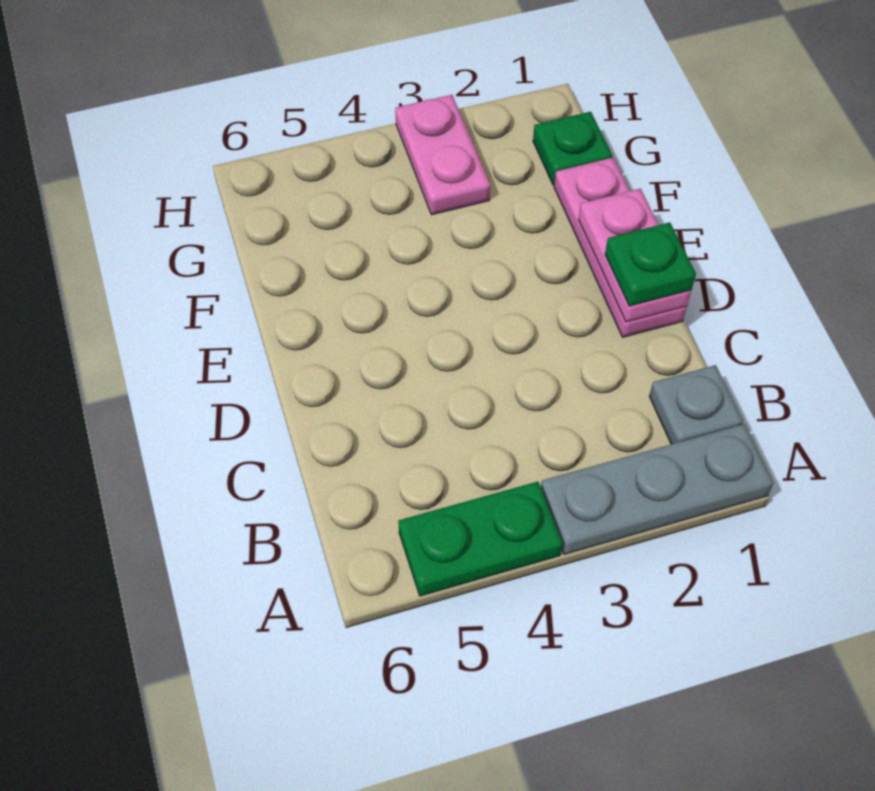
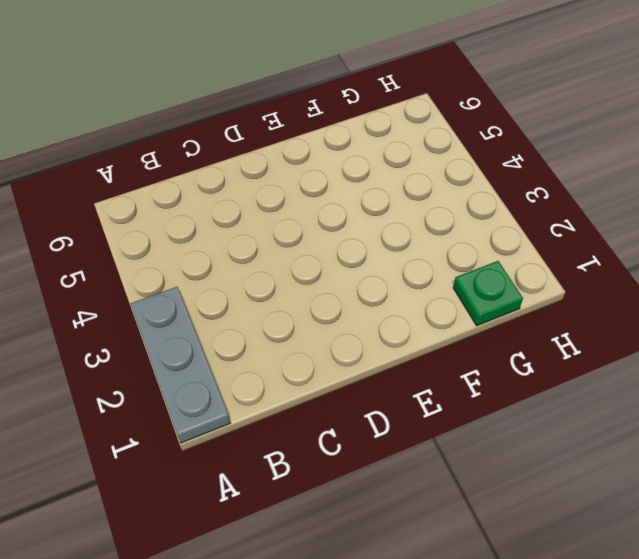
none -> green 1x2 plate [398,482,563,596]
none -> grey 1x1 plate [649,365,743,444]

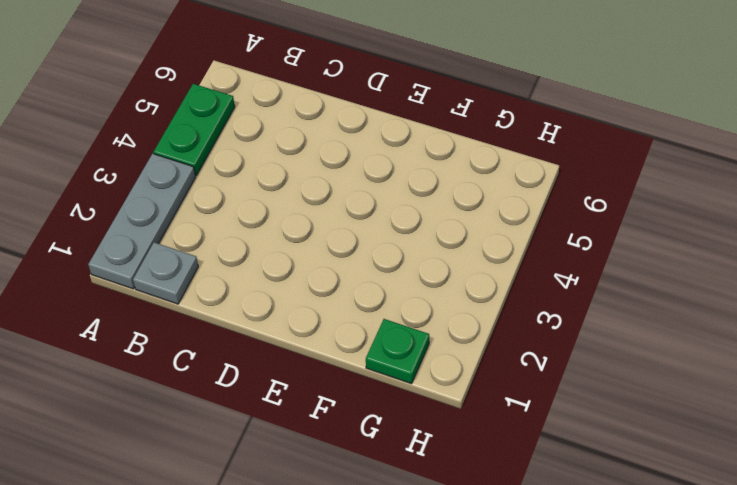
none -> pink 1x3 plate [554,158,687,337]
none -> pink 1x2 plate [395,95,490,215]

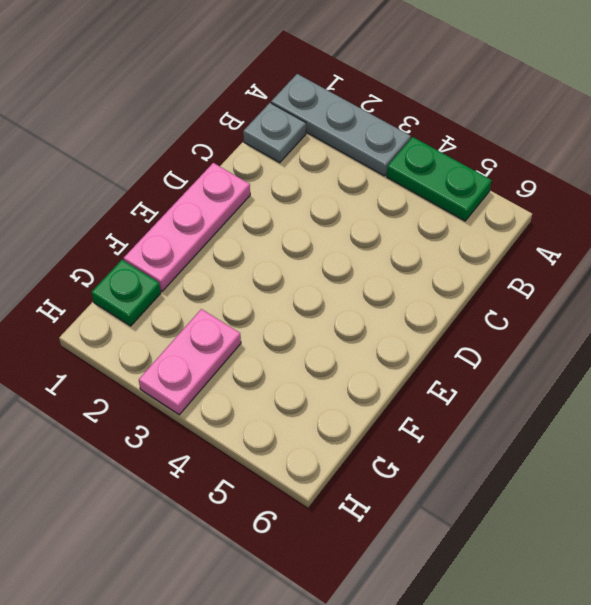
none -> pink 1x2 plate [578,189,691,322]
none -> green 1x1 plate [605,222,696,306]

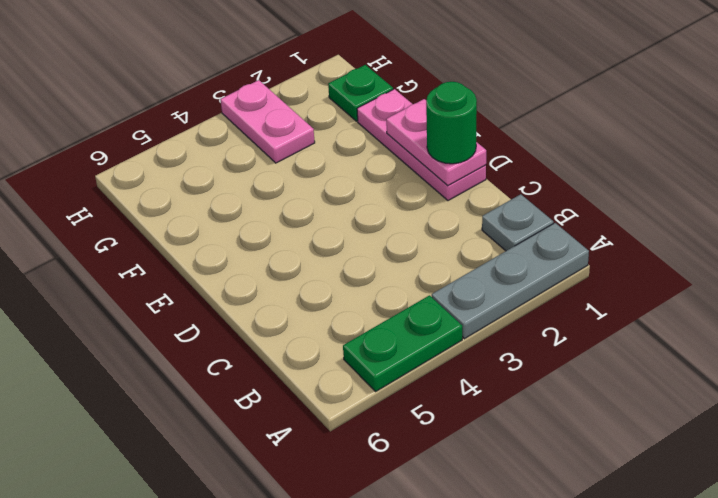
green 1x1 round brick [426,82,477,164] -> green 1x1 plate [605,222,696,306]

